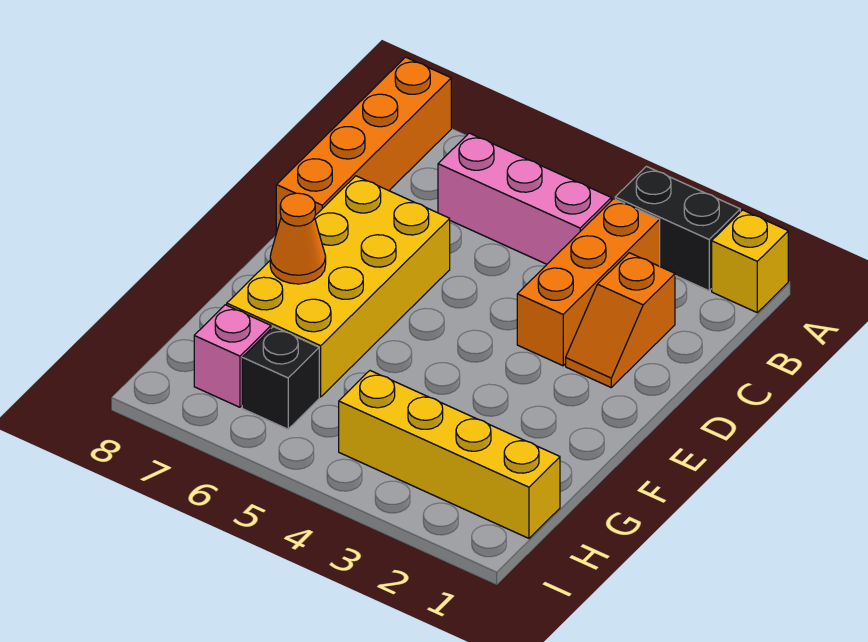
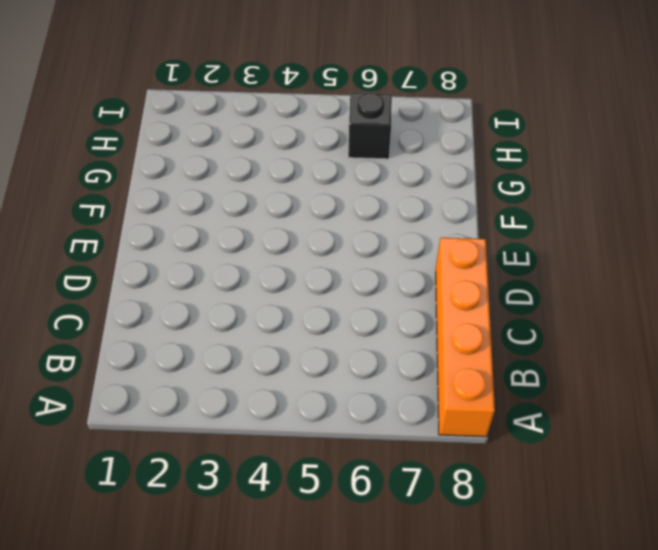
none -> yellow 1x1 brick [712,210,788,312]
none -> black 1x2 brick [615,166,740,291]

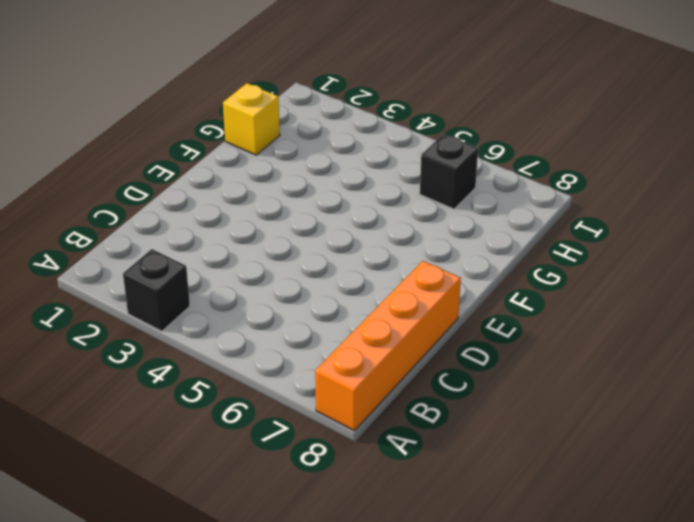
black 1x1 brick [123,249,190,331] -> black 1x2 brick [615,166,740,291]
yellow 1x1 brick [223,83,280,155] -> yellow 1x1 brick moved to [712,210,788,312]
none -> orange 1x3 brick [517,199,660,366]
none -> pink 1x3 brick [438,133,611,264]

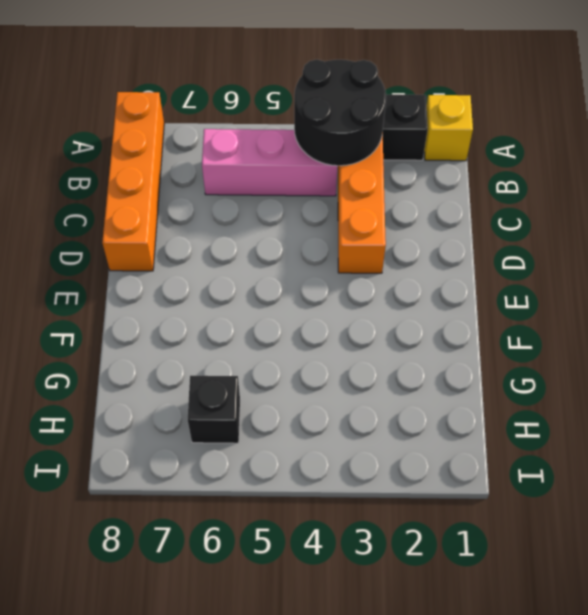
black 2x2 round brick [294,60,386,166] -> none
none -> orange 1x2 slope [566,253,675,387]
none -> yellow 2x4 brick [227,176,450,397]

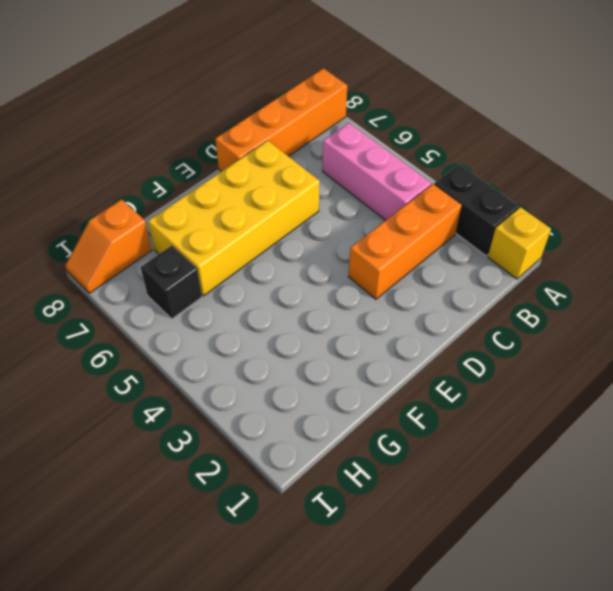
orange 1x2 slope [65,199,152,293] -> orange 1x2 slope moved to [566,253,675,387]
none -> yellow 1x4 brick [339,371,560,538]
none -> pink 1x1 brick [194,305,271,407]

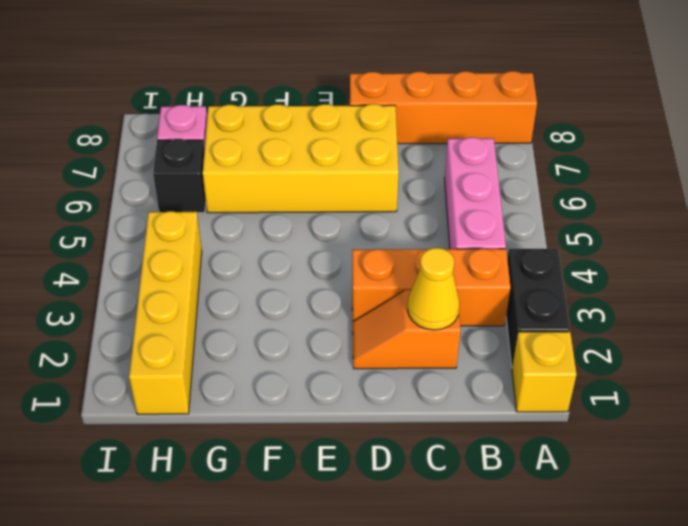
yellow 1x1 cone [408,248,460,330] -> none
none -> orange 1x1 cone [270,193,326,284]

